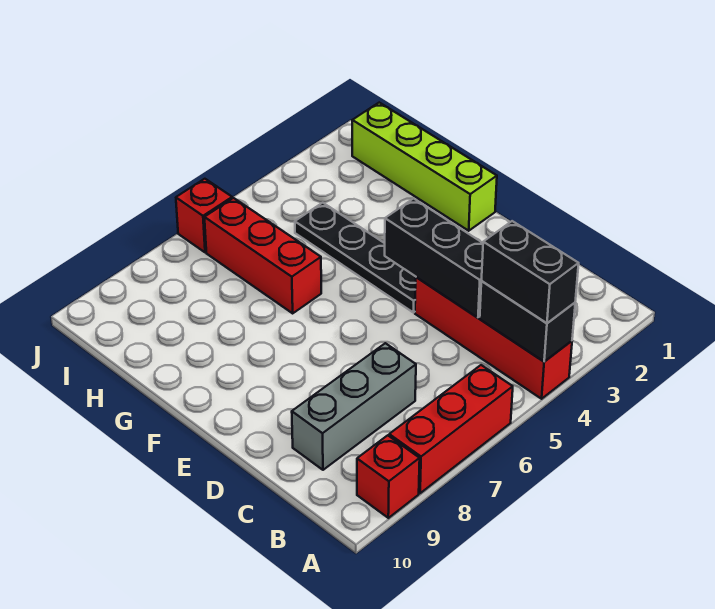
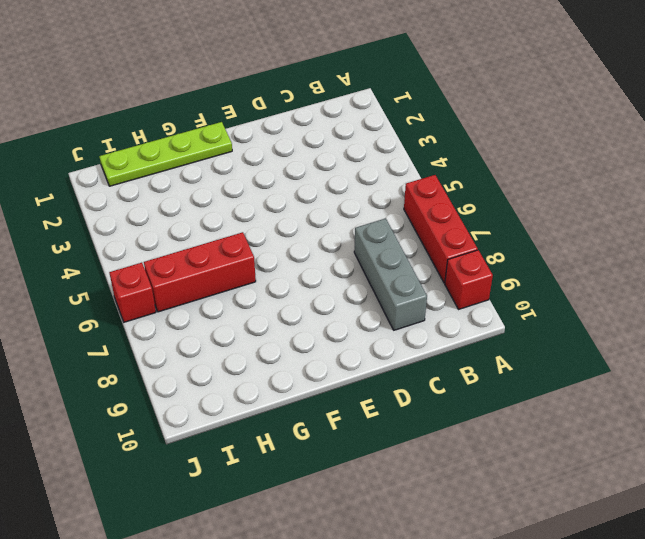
lime 1x4 plate [99,122,232,186] -> lime 1x4 brick [352,103,497,231]
none -> red 1x4 brick [415,277,572,399]
none -> black 1x4 plate [295,203,416,313]

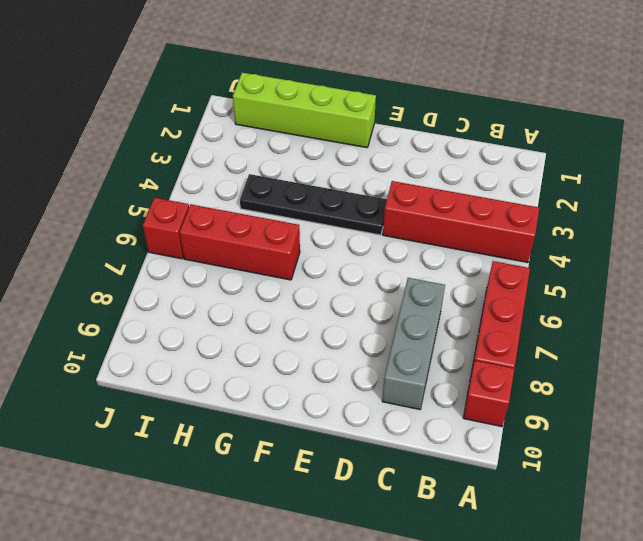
none -> black 1x2 brick [480,281,575,362]
none -> black 1x3 brick [385,199,483,318]

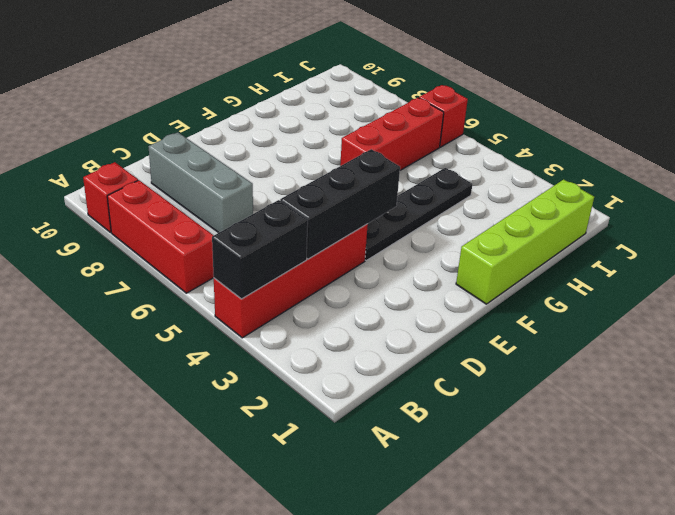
none -> black 1x2 brick [481,221,579,323]

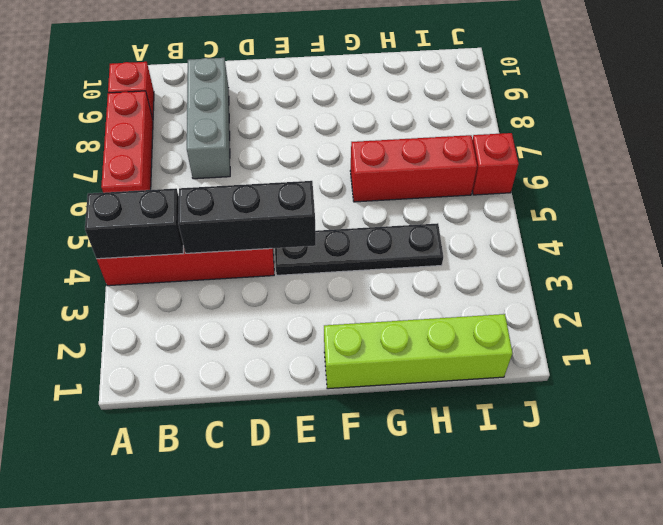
none -> black 1x2 brick [481,221,579,323]

